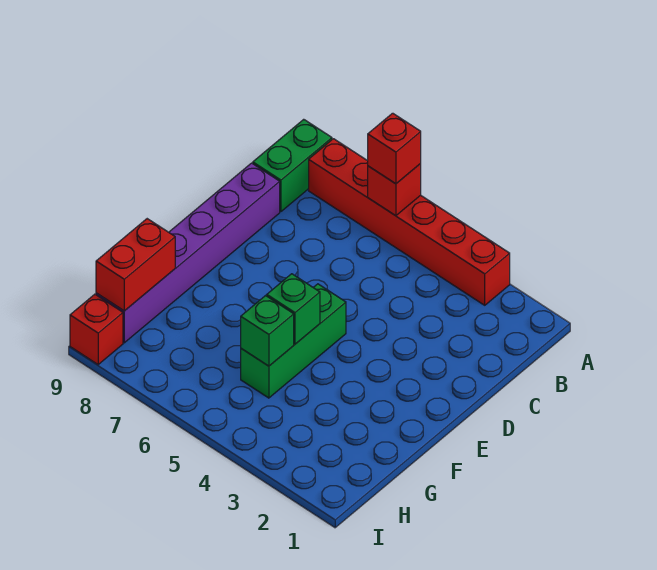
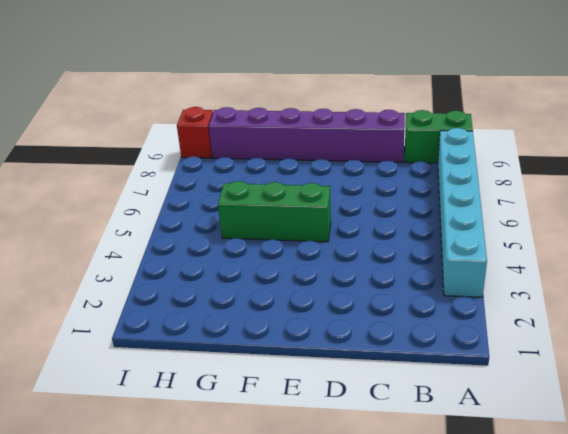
cyan 1x6 brick [438,128,487,297] -> red 1x6 brick [309,139,510,305]
none -> red 1x1 brick [368,164,421,216]
none -> green 1x1 brick [267,274,320,344]

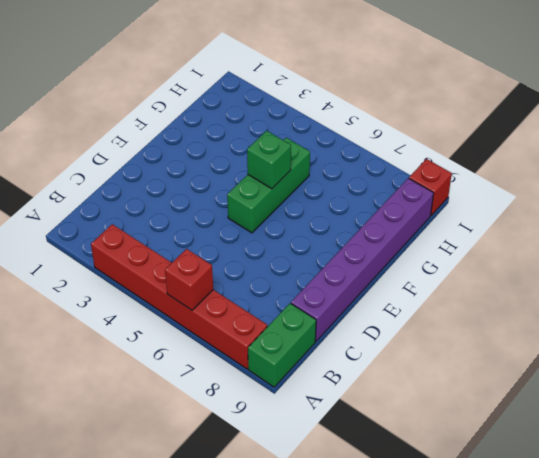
none -> green 1x1 brick [241,296,294,366]
none -> red 1x2 brick [96,219,175,311]

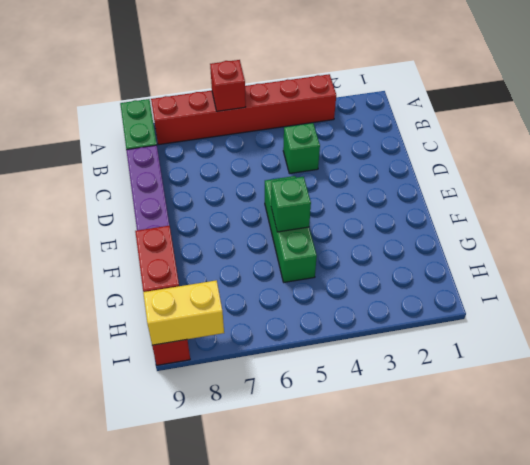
green 1x1 brick [283,123,320,174] -> green 1x1 brick moved to [241,296,294,366]
yellow 1x2 brick [143,280,224,345] -> none
none -> red 1x1 brick [368,113,421,184]

